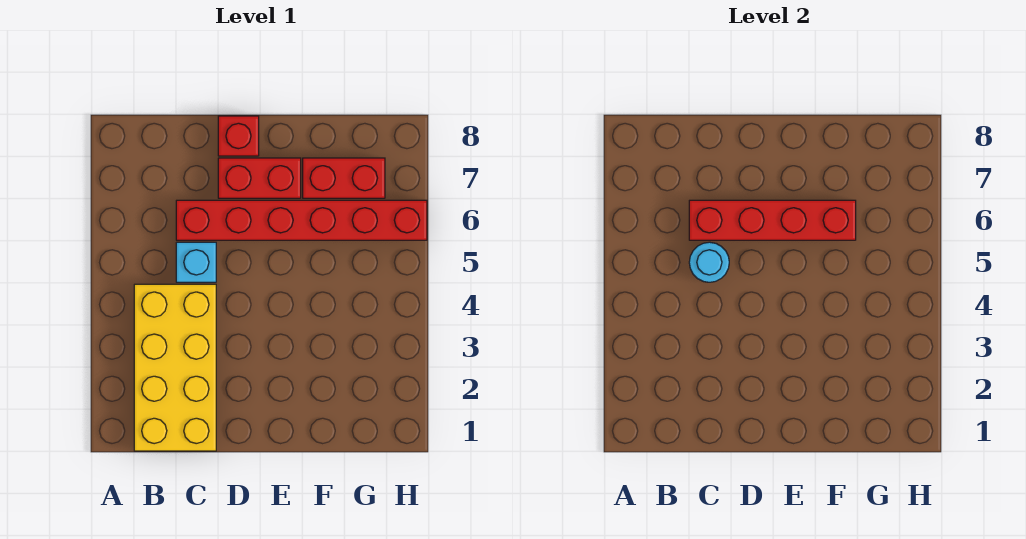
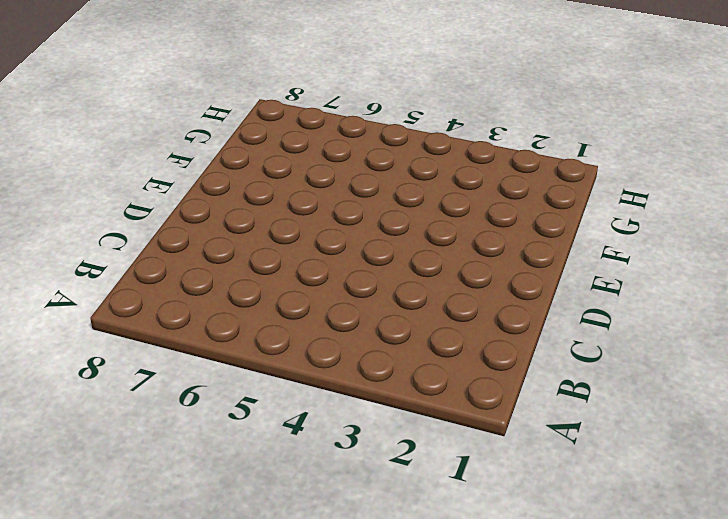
none -> yellow 2x4 brick [134,284,216,451]
none -> cyan 1x1 brick [176,242,216,282]

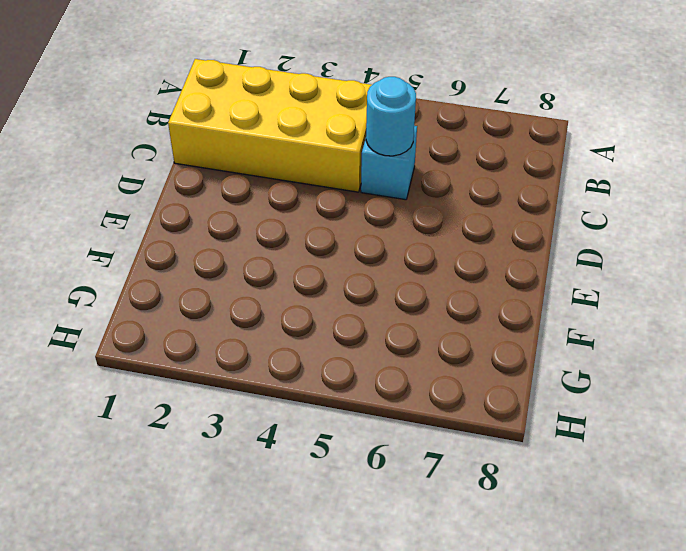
none -> red 1x6 brick [176,200,427,240]
none -> red 1x2 brick [218,158,301,198]

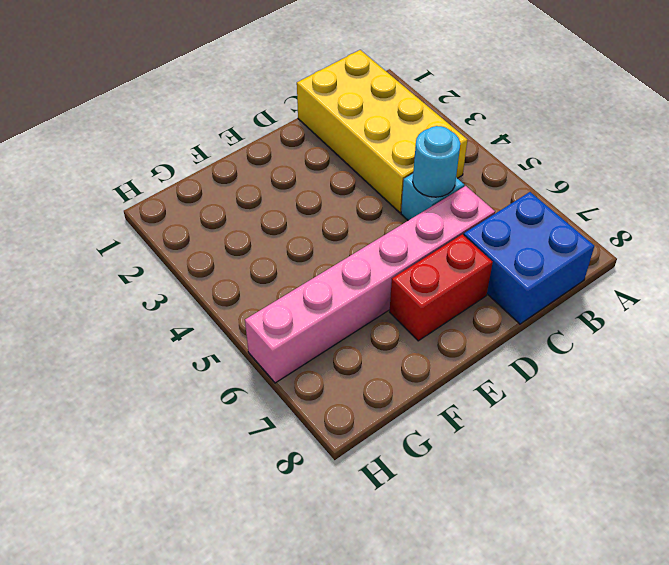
blue 2x2 brick [464,192,594,324] -> none
pink 1x6 brick [245,186,495,383] -> red 1x6 brick [176,200,427,240]
none -> red 1x1 brick [218,116,259,156]
none -> red 1x2 brick [303,158,385,198]

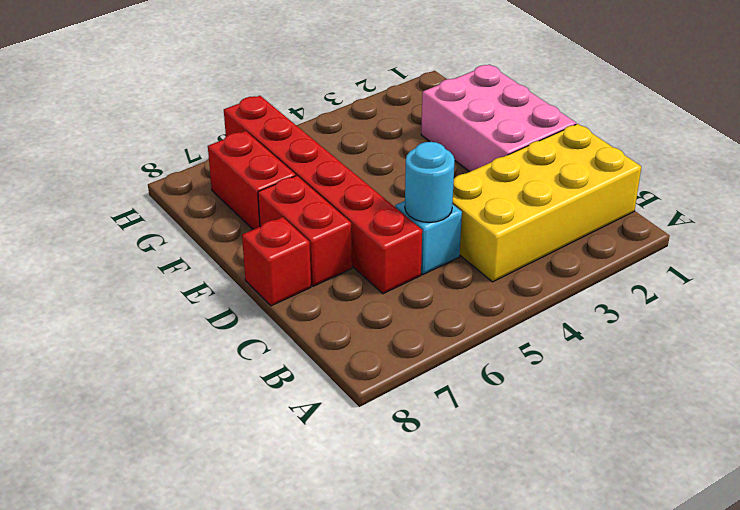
pink 2x3 brick [421,65,576,172] -> none
none -> red 1x4 brick [689,200,856,240]

